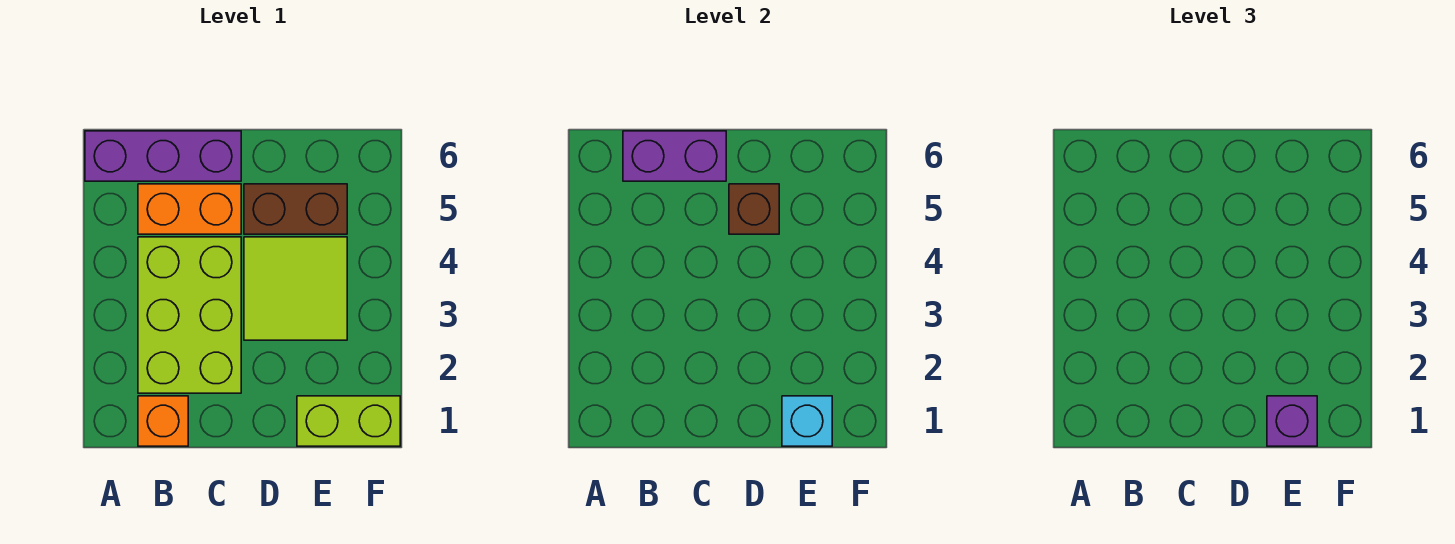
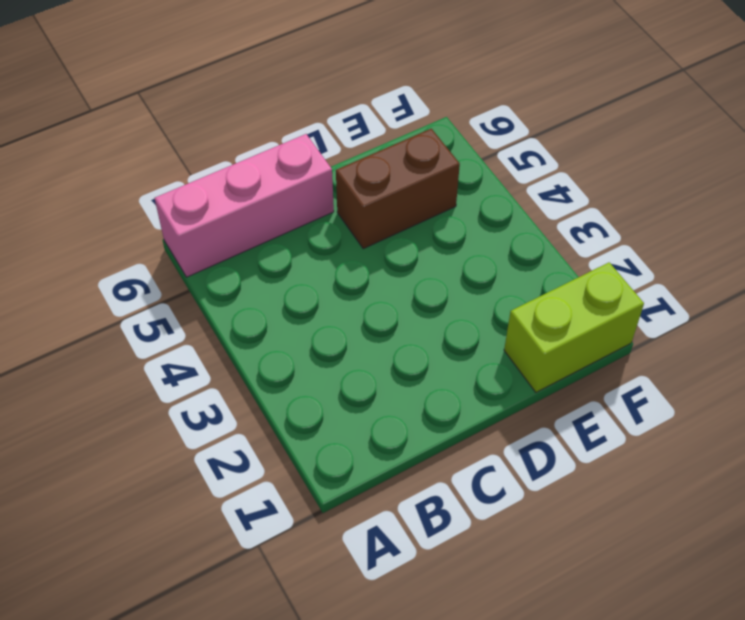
pink 1x3 brick [155,134,334,277] -> purple 1x3 brick [85,131,241,181]
none -> orange 1x1 brick [138,396,188,446]
none -> lime 2x3 brick [138,237,241,393]

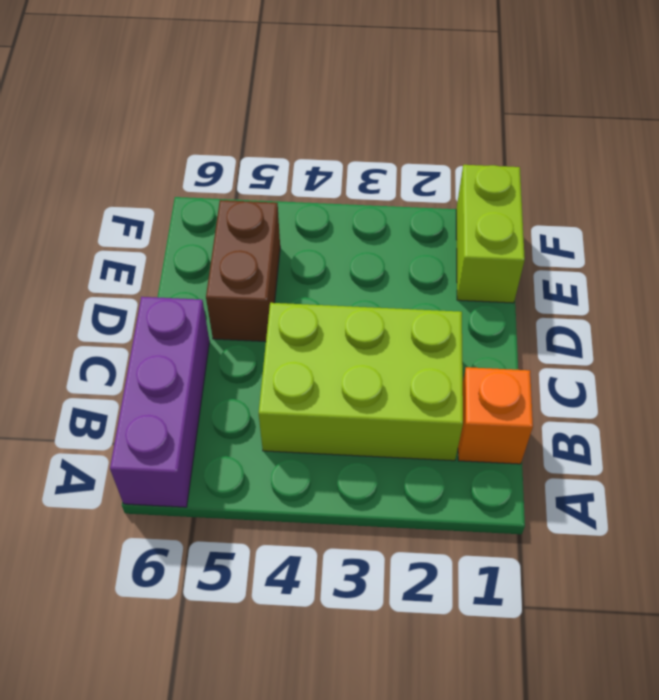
none -> orange 1x2 brick [138,184,241,234]
none -> lime 2x2 tile [244,237,347,340]

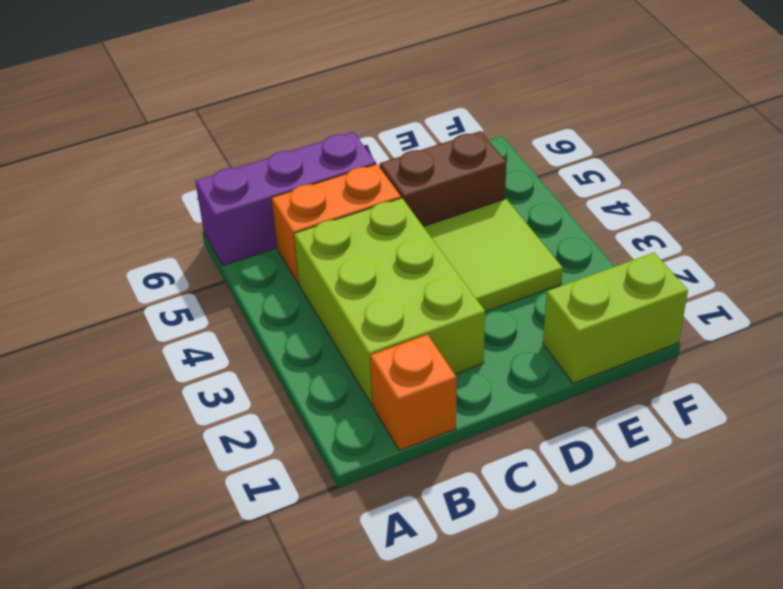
none -> purple 1x2 brick [623,131,726,181]
none -> brown 1x1 brick [729,184,779,234]

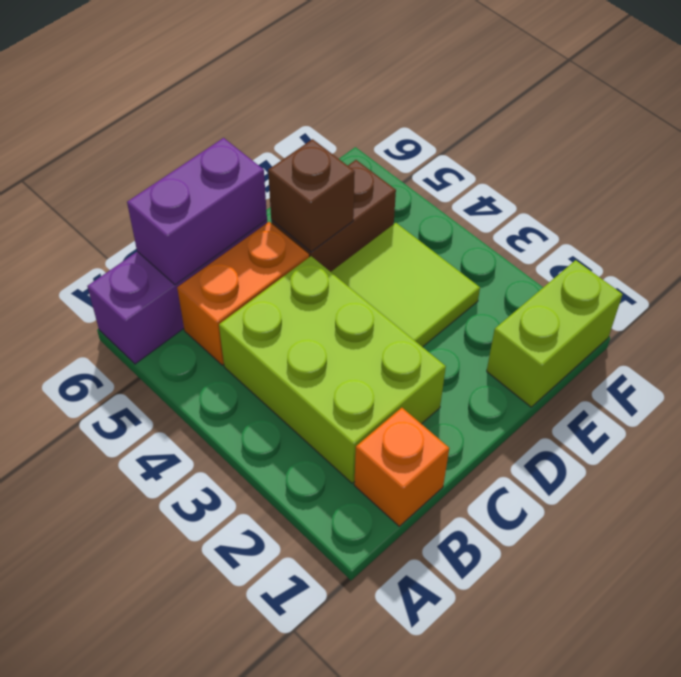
none -> cyan 1x1 brick [782,396,832,446]
none -> purple 1x1 brick [1267,396,1317,446]

